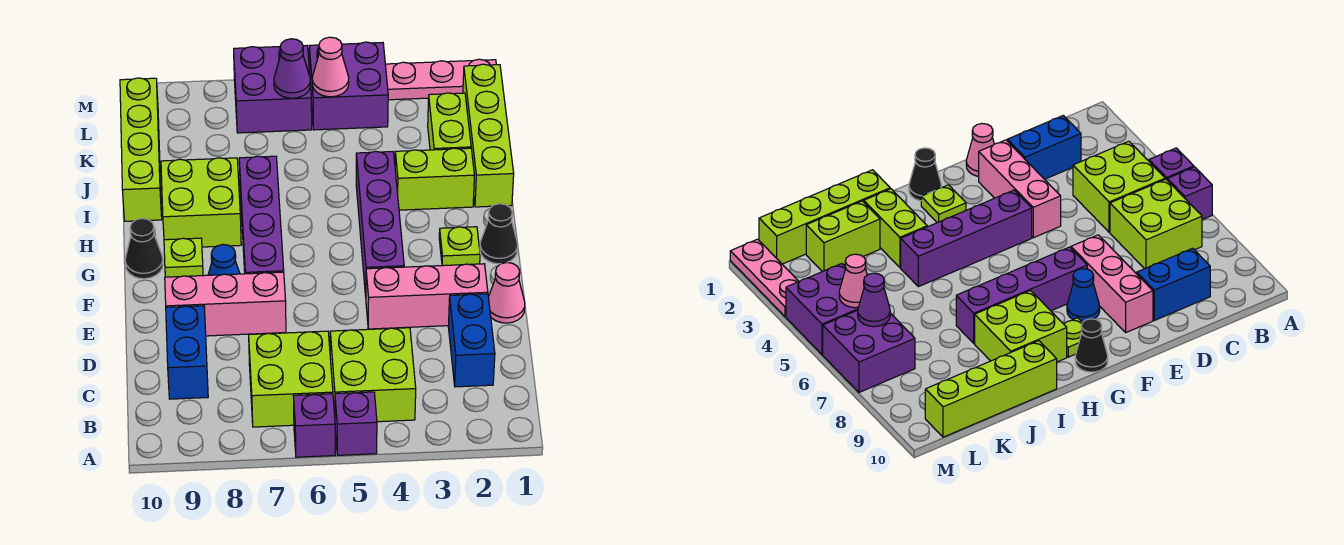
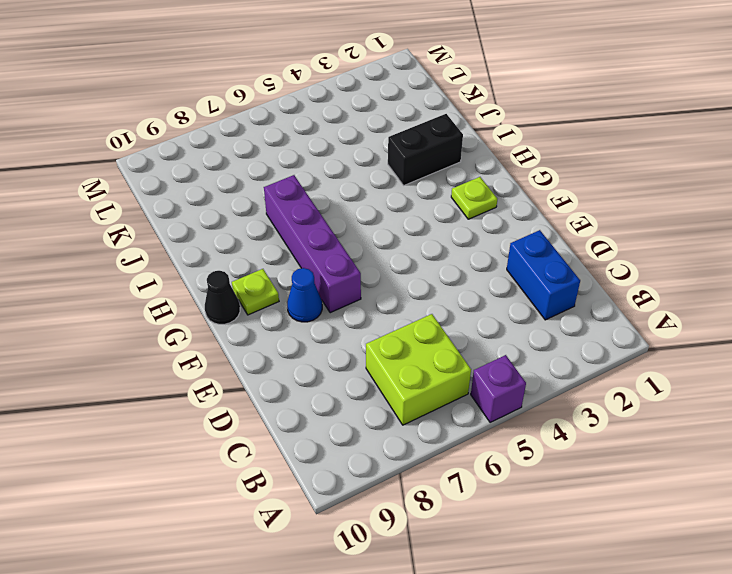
black 1x2 brick [388,114,463,185] -> lime 1x2 brick [395,148,474,210]
none -> purple 1x1 brick [293,394,335,457]
none -> lime 2x2 brick [330,328,416,422]
none -> blue 1x2 brick [166,306,208,399]

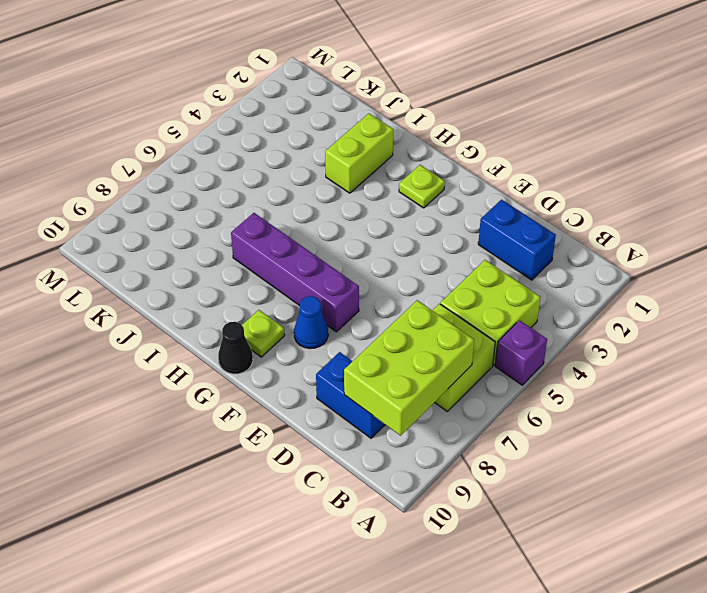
lime 2x3 brick [344,300,474,436] -> none
none -> purple 1x1 brick [293,394,335,457]
none -> pink 1x1 cone [488,262,525,323]
none -> pink 1x3 brick [366,264,488,329]

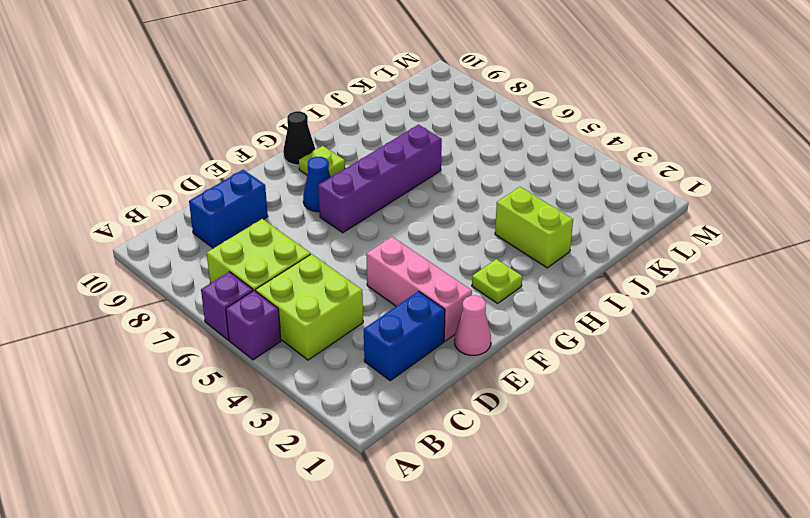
none -> pink 1x3 brick [165,272,286,336]
none -> purple 1x4 brick [356,151,404,296]
none -> black 1x1 cone [480,204,518,264]

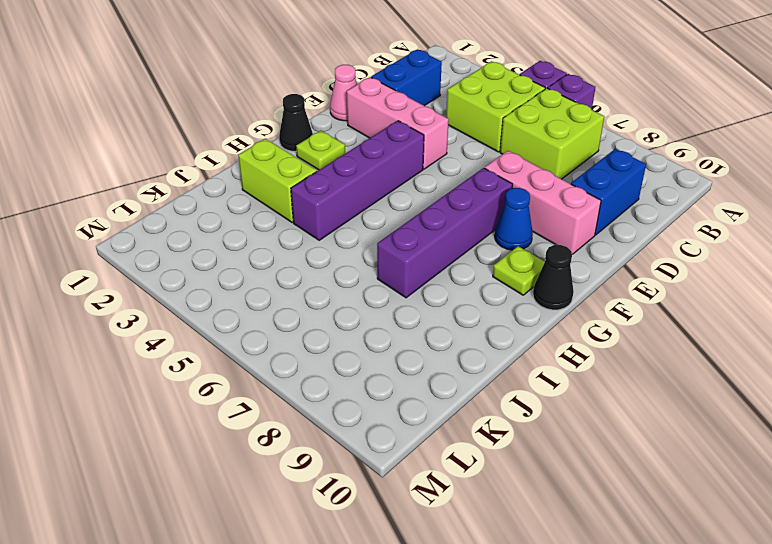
none -> lime 2x2 brick [161,158,241,247]
none -> lime 1x4 brick [463,64,514,207]
none -> lime 1x4 brick [120,78,162,221]

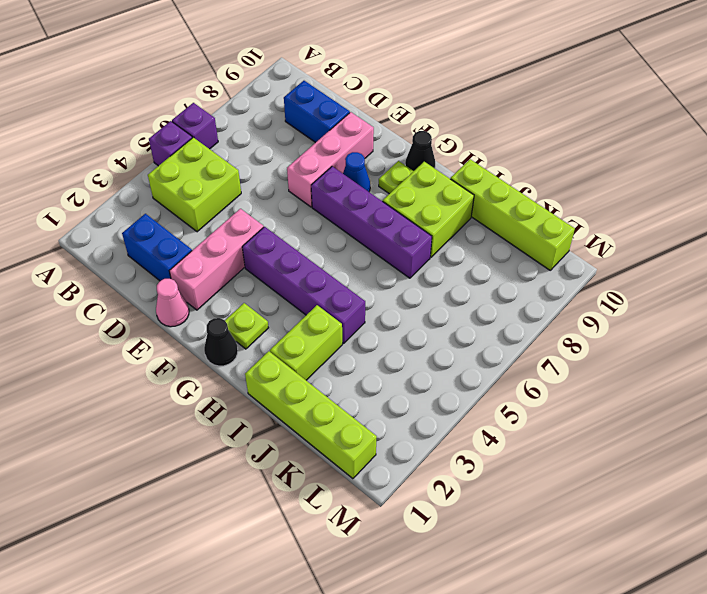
none -> lime 2x2 brick [249,331,333,427]
none -> lime 1x2 brick [428,93,471,150]
none -> purple 2x2 brick [309,42,388,130]

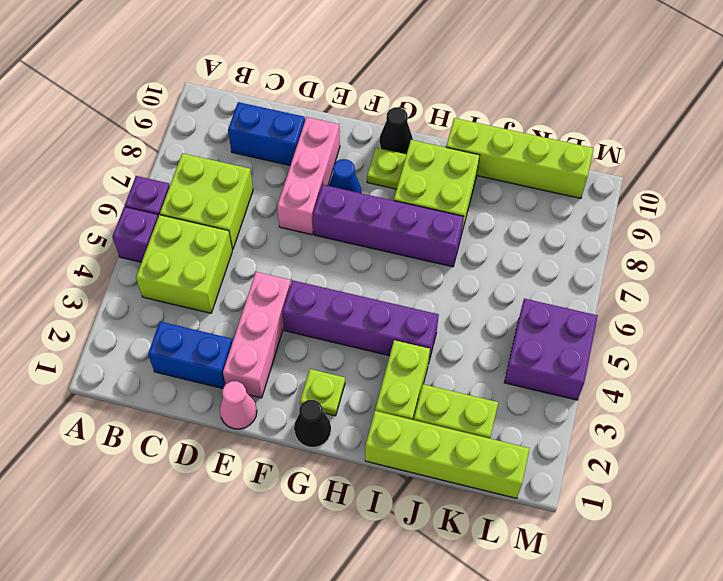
none -> purple 2x2 brick [234,46,312,133]
none -> pink 1x3 plate [385,59,496,100]
none -> pink 1x1 cone [312,37,349,97]

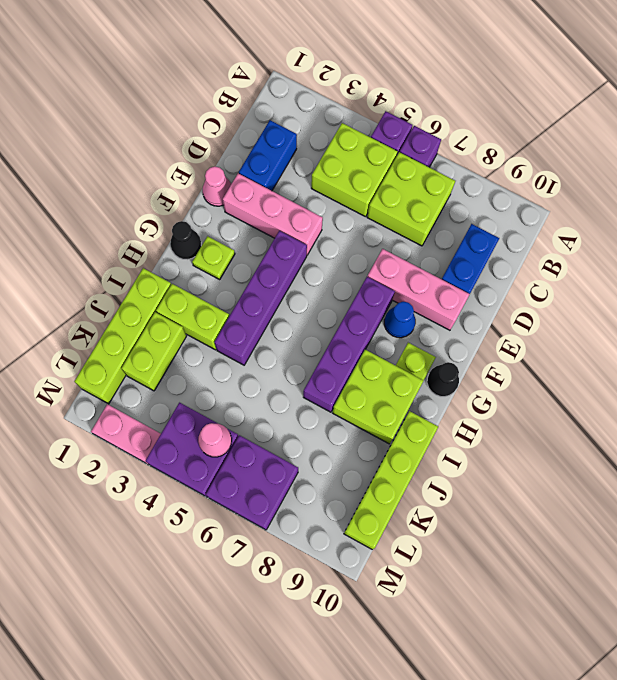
pink 1x2 plate [91,404,161,464] -> pink 1x3 plate [385,59,496,100]
none -> purple 1x1 cone [274,39,310,98]

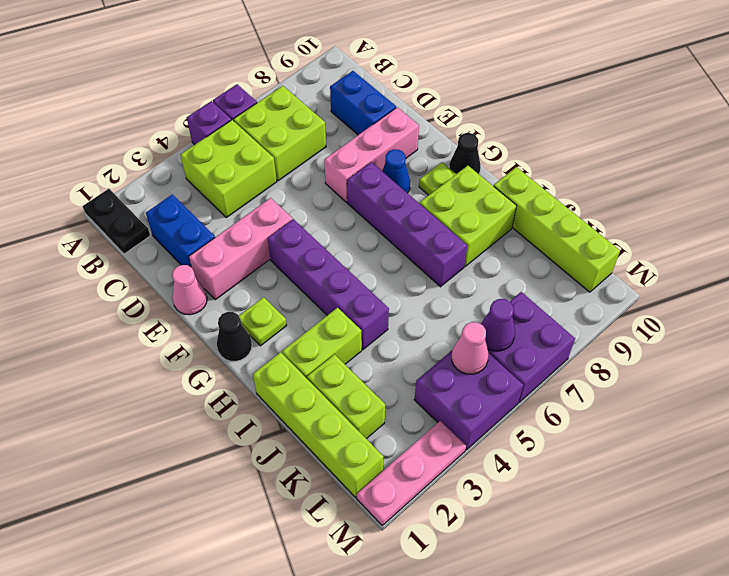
black 1x2 plate [83,189,150,254] -> none

